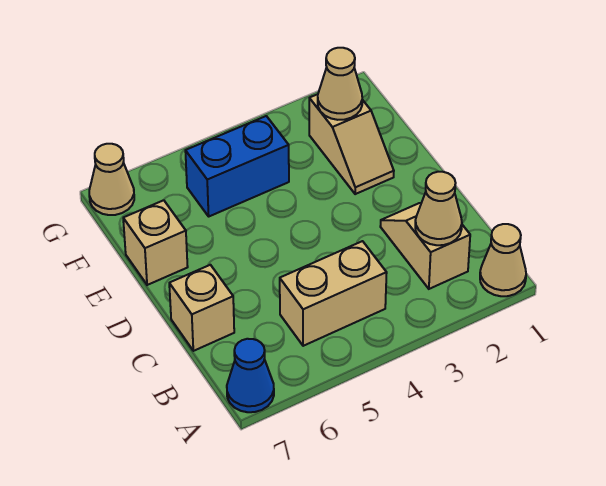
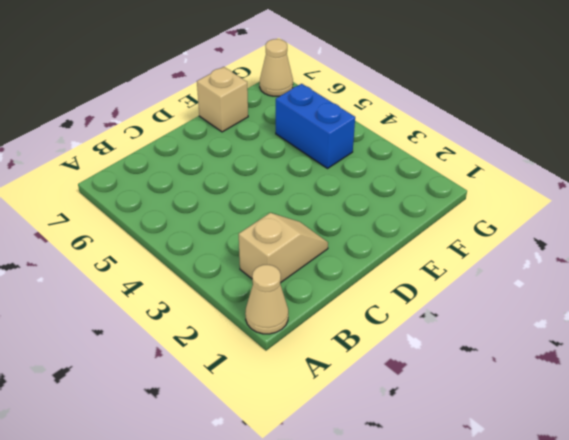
none -> blue 1x1 cone [227,339,274,412]
none -> tan 1x2 brick [280,241,387,346]

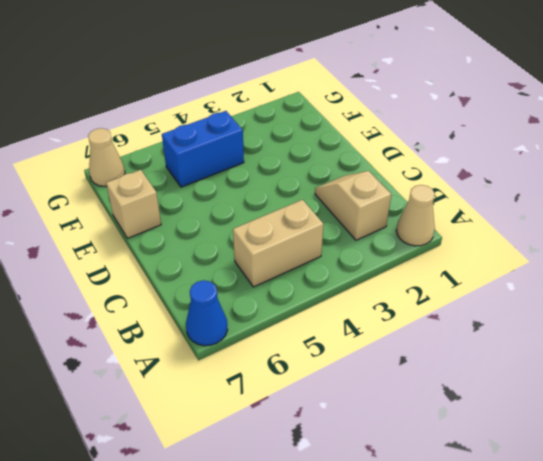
none -> tan 1x1 brick [169,265,234,351]
none -> tan 1x2 slope [309,94,394,194]

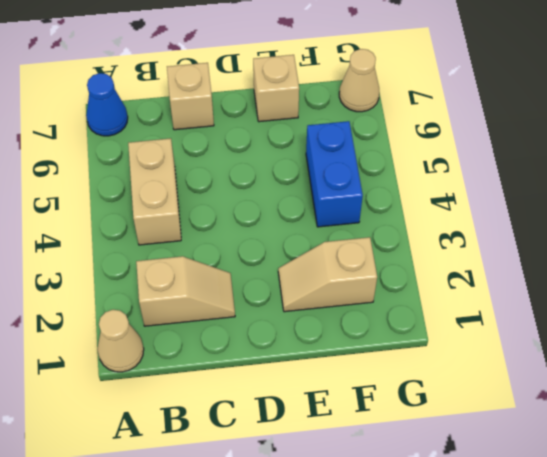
none -> tan 1x1 cone [415,172,462,245]
none -> tan 1x1 cone [318,48,362,120]

